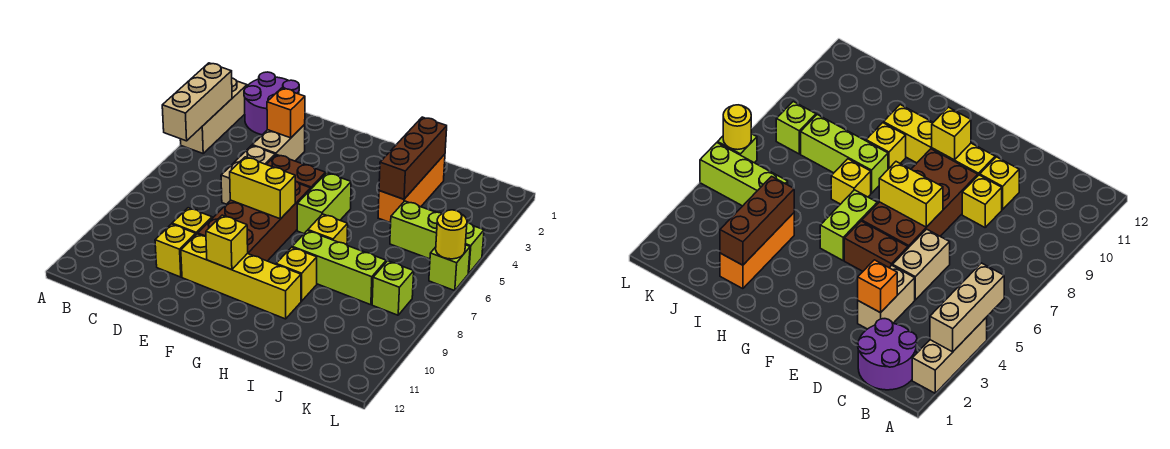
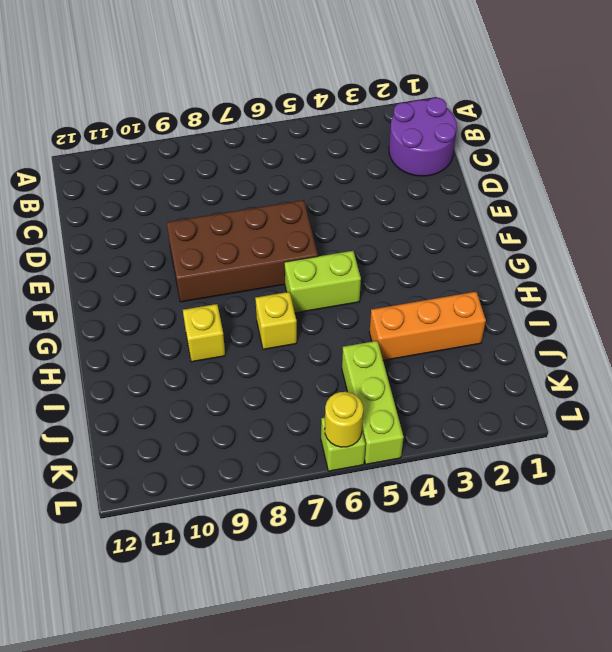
none -> tan 1x3 brick [180,78,247,153]
none -> tan 1x2 brick [252,125,305,161]
none -> tan 1x2 brick [221,146,275,204]

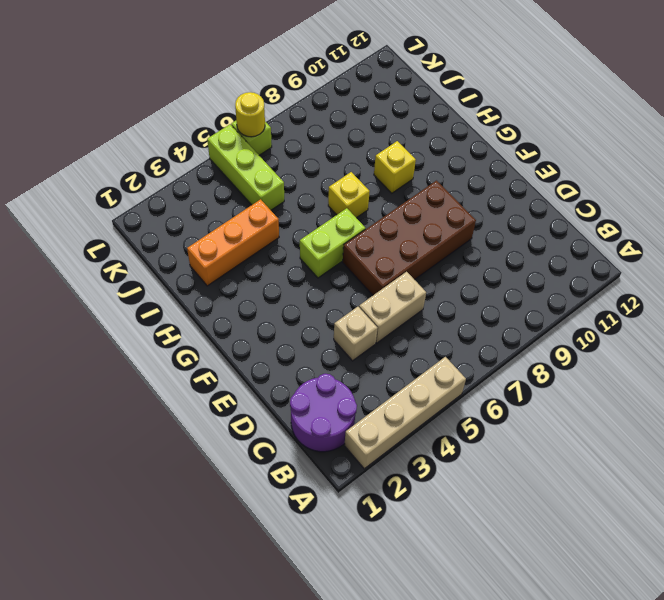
tan 1x4 brick [344,357,466,469] -> tan 1x3 brick [180,78,247,153]
tan 1x1 brick [334,307,378,361] -> tan 1x2 brick [252,125,305,161]
none -> yellow 1x1 brick [172,208,212,234]
none -> yellow 1x1 brick [155,224,196,277]
none -> brown 1x2 brick [266,155,326,189]

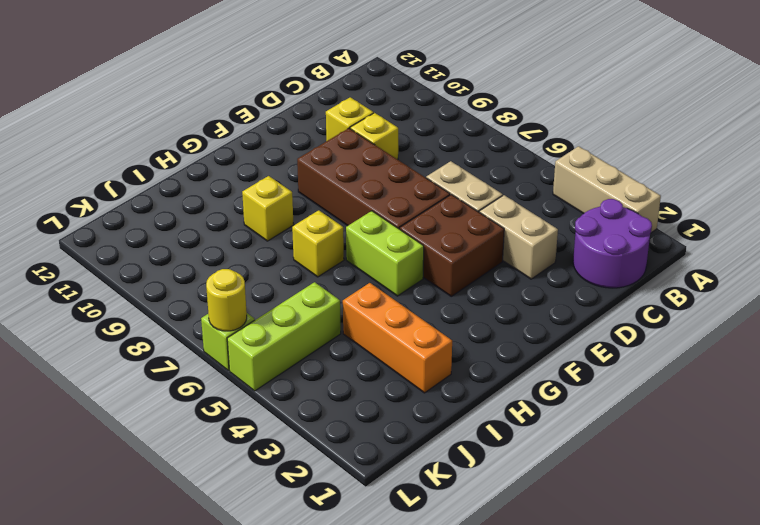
brown 2x2 brick [400,194,504,296] -> brown 1x2 brick [266,155,326,189]
none -> yellow 1x4 brick [181,234,301,319]
none -> lime 1x3 brick [292,231,386,305]
none -> lime 1x1 brick [372,261,414,315]

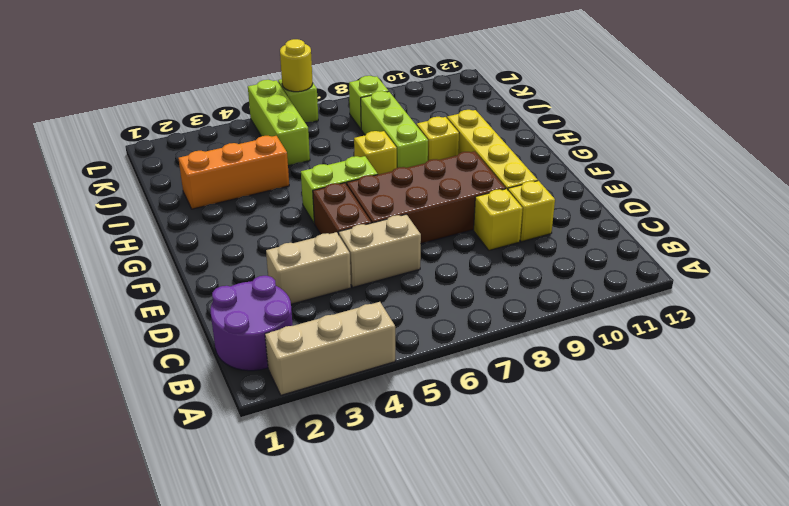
none -> tan 1x3 brick [162,63,232,141]
none -> orange 1x1 brick [267,88,305,138]
none -> yellow 1x2 brick [230,157,295,219]

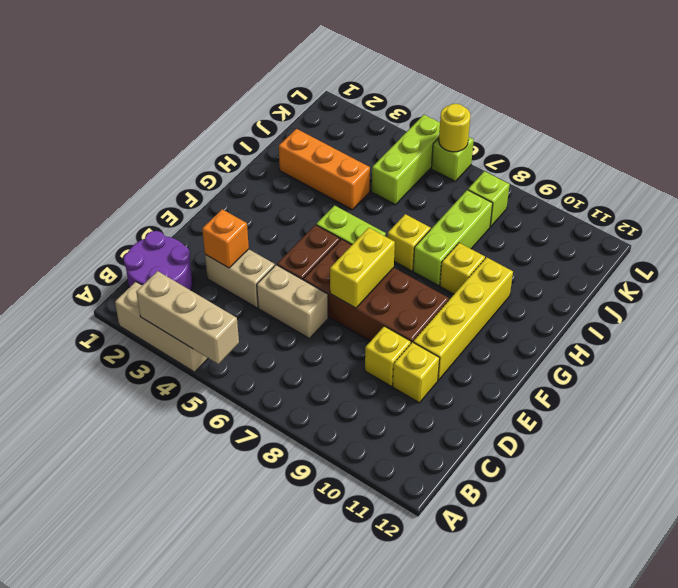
none -> yellow 1x1 brick [206,215,248,270]
none -> brown 1x3 brick [379,117,447,199]

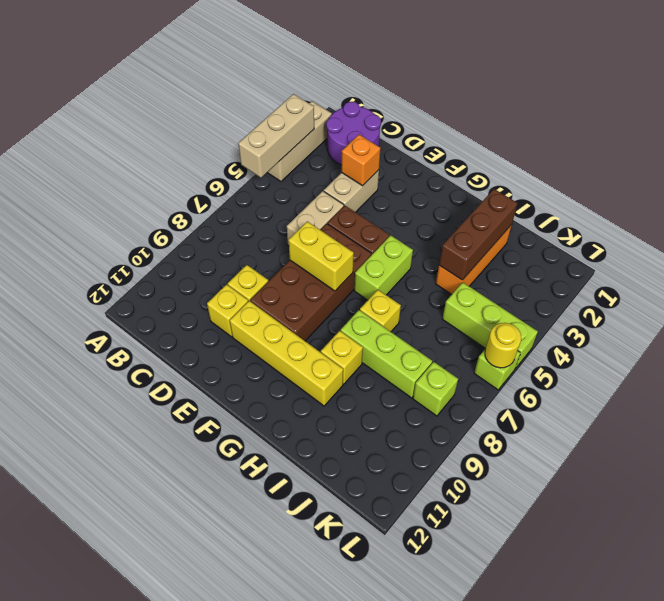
none -> yellow 1x1 brick [206,215,248,270]

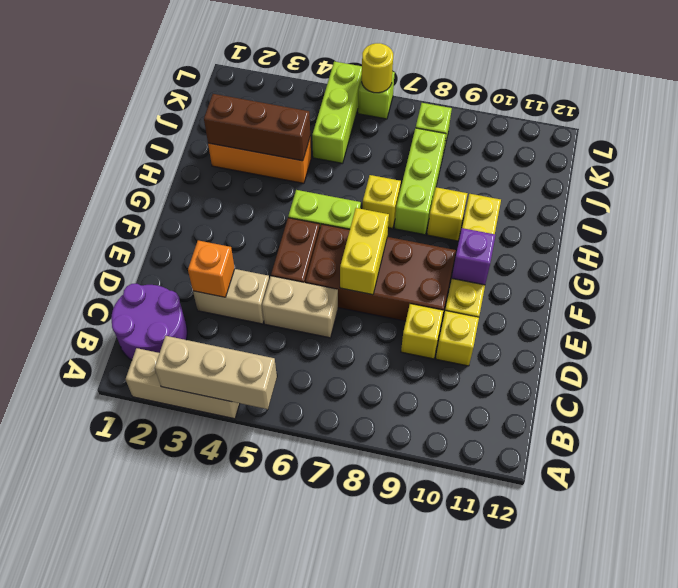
purple 1x1 brick [452,228,496,285] -> yellow 1x1 brick [206,215,248,270]

